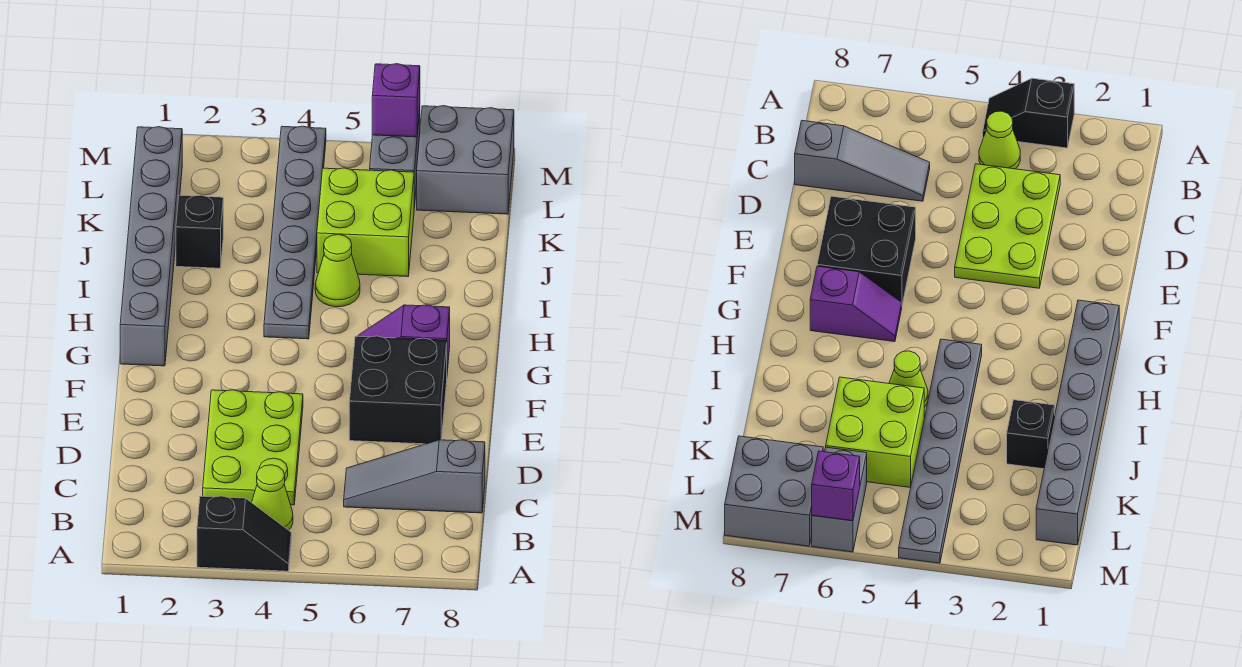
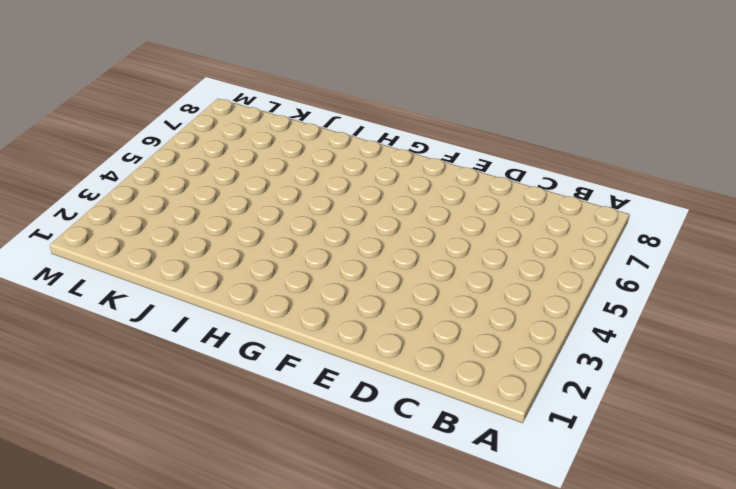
none -> black 1x2 slope [197,496,291,571]
none -> lime 1x1 cone [252,465,293,530]
none -> lime 2x3 plate [203,390,303,505]

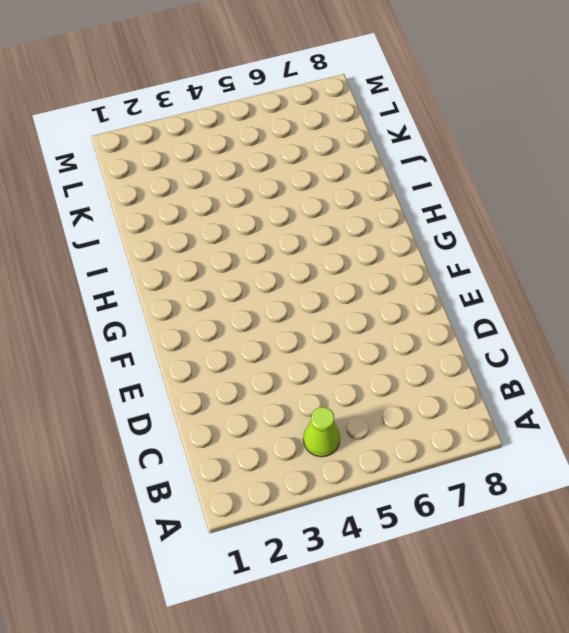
none -> black 1x2 slope [197,496,291,571]
none -> lime 2x3 plate [203,390,303,505]
none -> grey 1x3 slope [344,440,485,513]

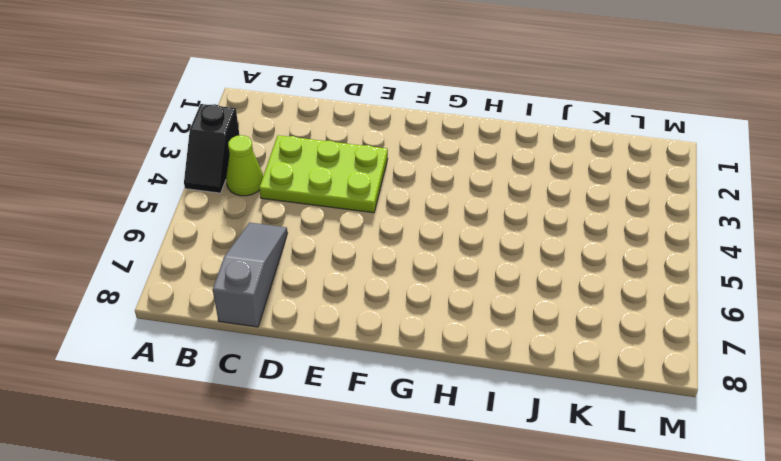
none -> black 2x2 brick [349,336,447,444]
none -> grey 1x6 brick [120,127,182,366]
none -> purple 1x2 slope [358,305,450,372]

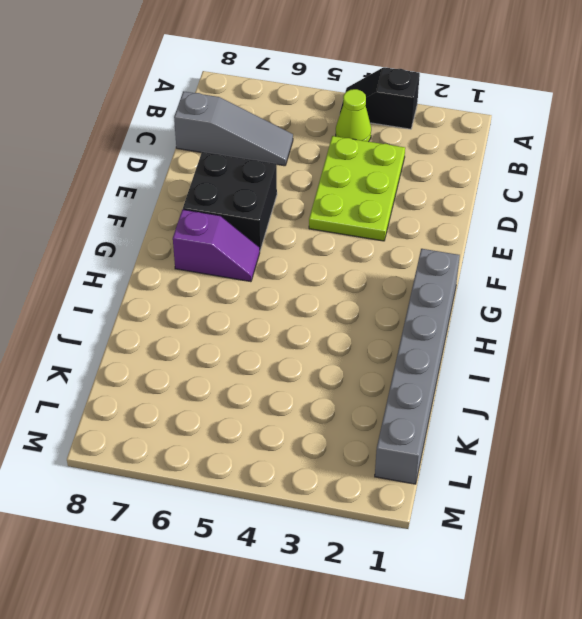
none -> grey 1x6 plate [264,126,326,339]
none -> lime 1x1 cone [315,234,360,307]
none -> black 1x1 brick [176,195,223,268]

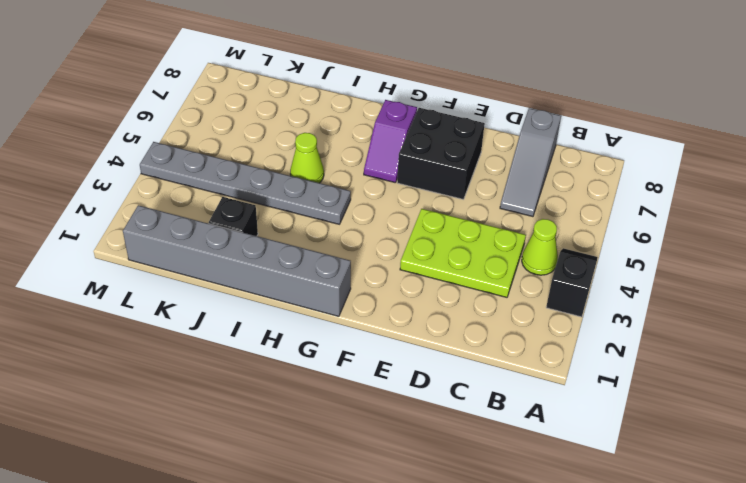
none -> lime 2x2 brick [317,168,414,277]
none -> grey 1x2 brick [370,110,420,208]
none -> grey 2x2 brick [417,106,514,214]

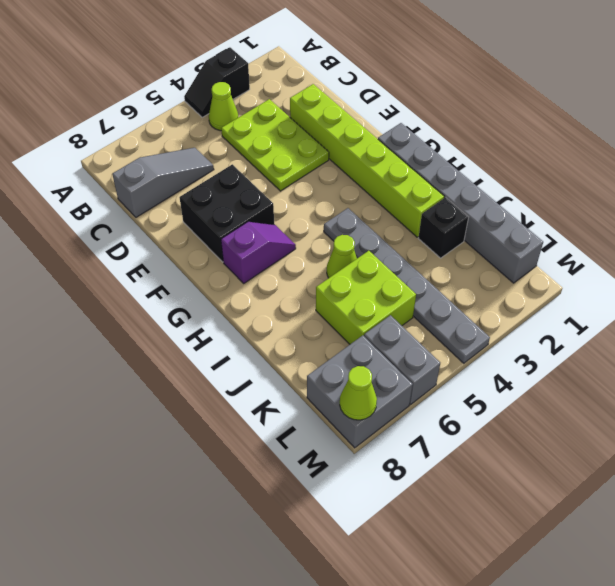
lime 1x6 brick [290,84,444,237] -> none
lime 1x1 cone [340,366,377,420] -> none
none -> purple 1x1 brick [372,64,420,137]

